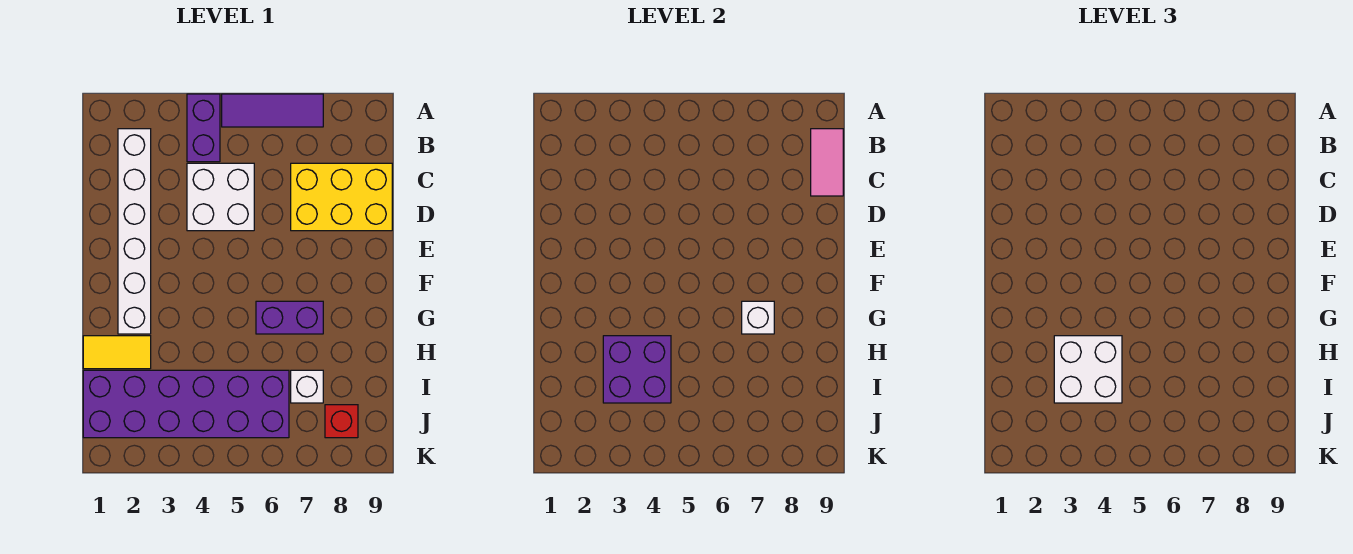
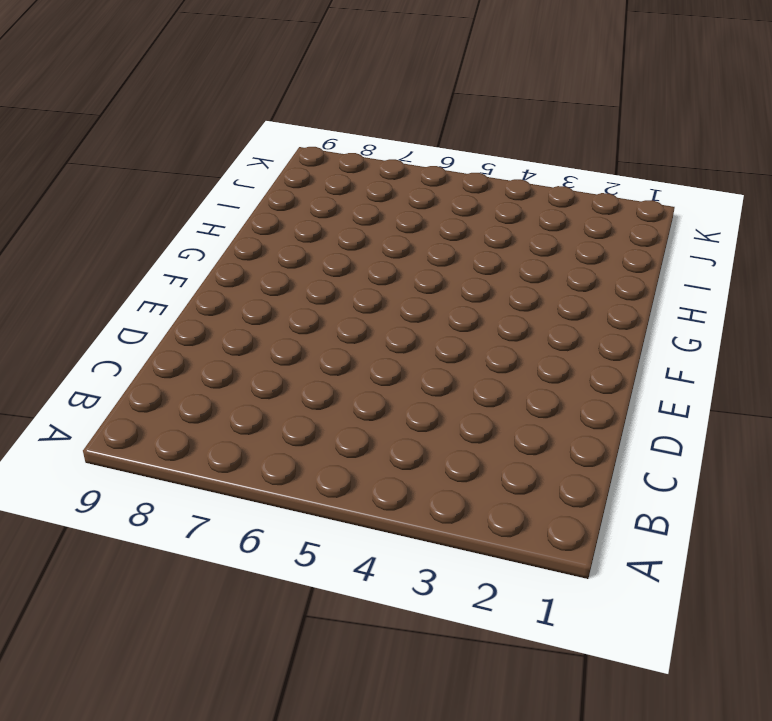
none -> purple 1x2 brick [187,94,220,162]
none -> purple 1x3 tile [222,94,323,127]
none -> white 1x6 brick [118,129,151,334]

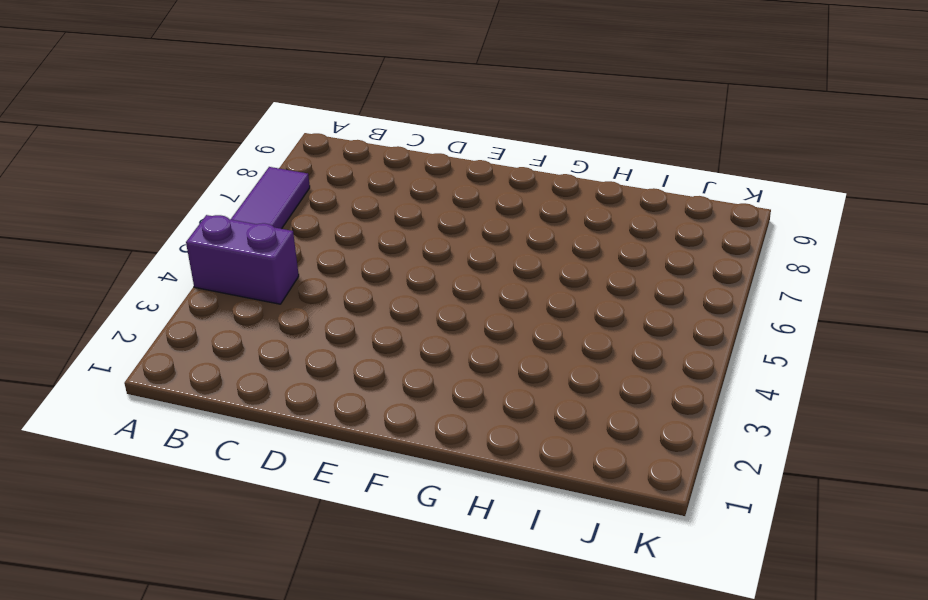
none -> white 1x6 brick [118,129,151,334]
none -> white 2x2 brick [187,163,254,231]
none -> yellow 2x3 brick [291,163,392,231]

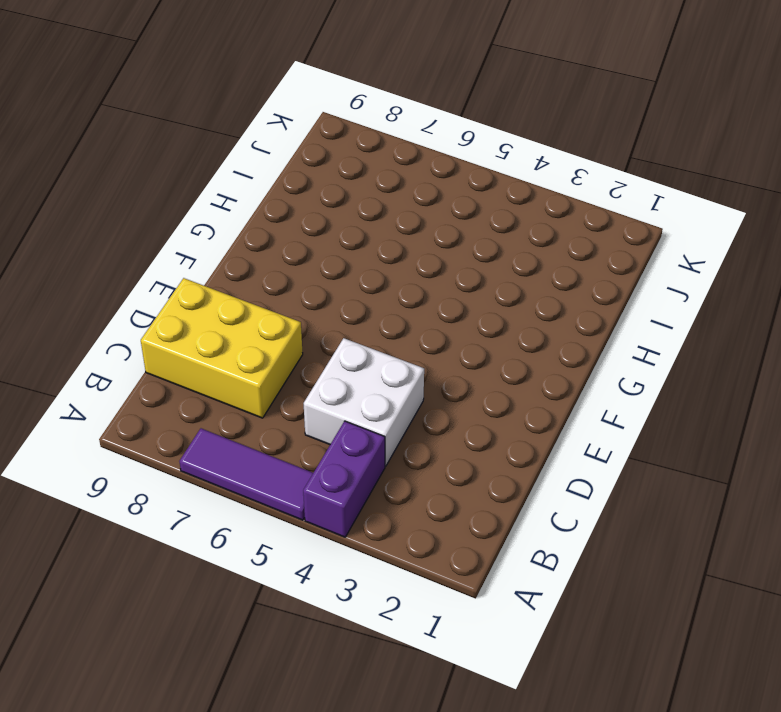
none -> white 1x6 brick [118,129,151,334]
none -> purple 1x2 brick [256,301,323,334]
none -> yellow 1x2 tile [83,336,151,369]

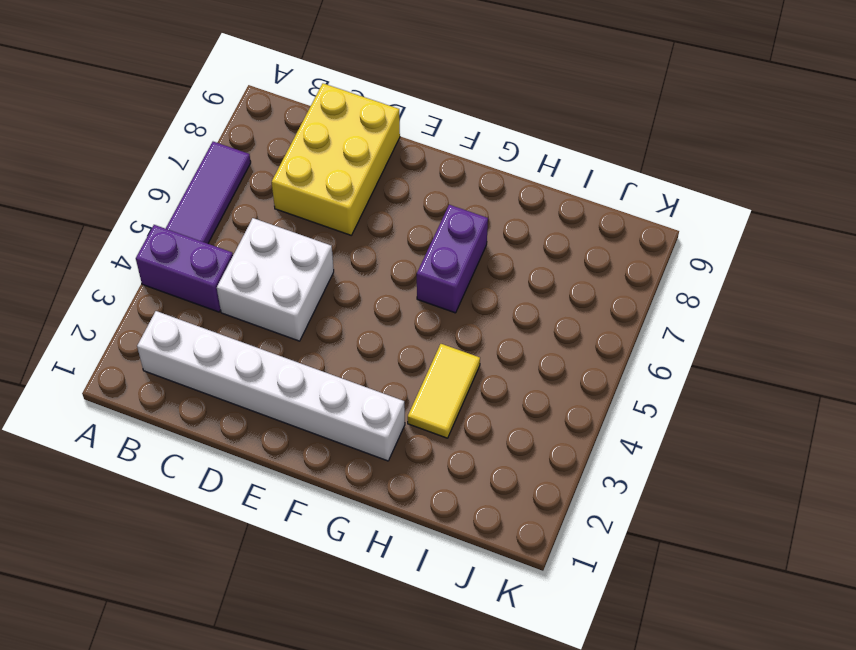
yellow 1x2 tile [408,344,480,438] -> yellow 1x2 tile moved to [83,336,151,369]
none -> purple 2x6 brick [83,370,289,438]
none -> white 1x1 brick [291,370,323,403]
none -> red 1x1 brick [325,405,358,438]

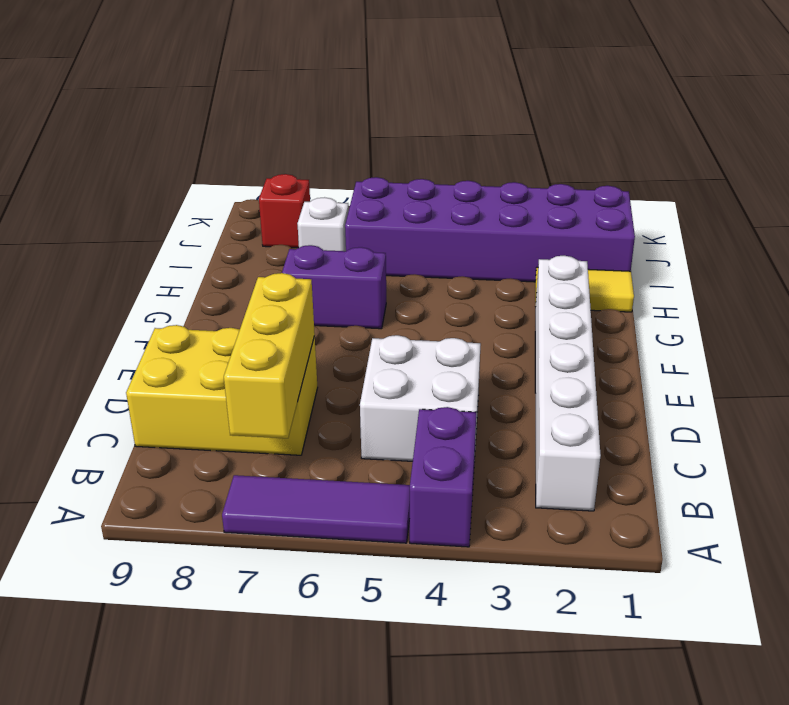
yellow 1x3 brick [224,273,315,438] -> none
none -> pink 1x2 tile [811,129,843,196]
none -> white 1x1 brick [742,301,774,334]
none -> purple 2x2 brick [603,336,671,403]

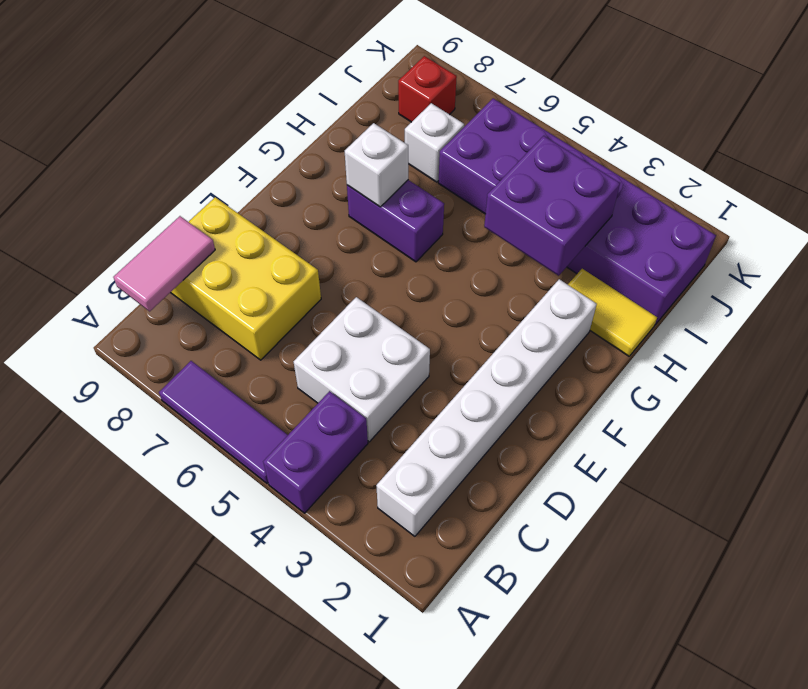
none -> white 2x2 brick [1054,336,1122,403]

